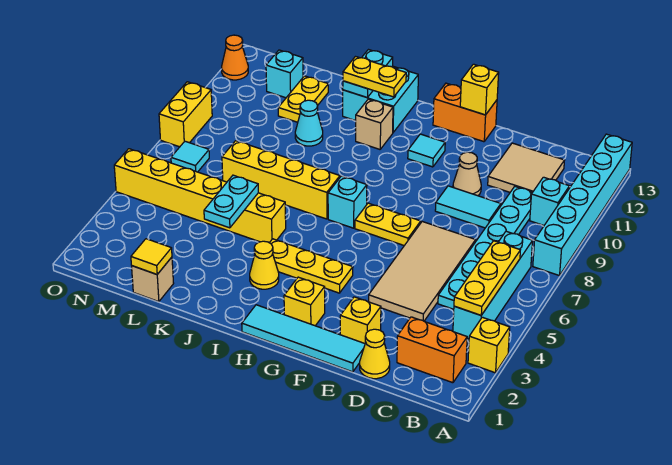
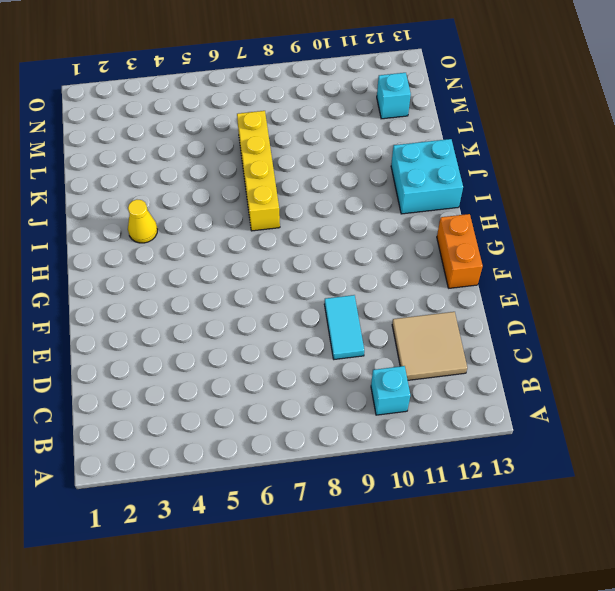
none -> yellow 1x1 brick [468,317,510,373]
none -> cyan 1x6 brick [533,134,632,276]
none -> orange 1x2 brick [397,317,467,383]
none -> cyan 1x4 brick [453,231,533,339]

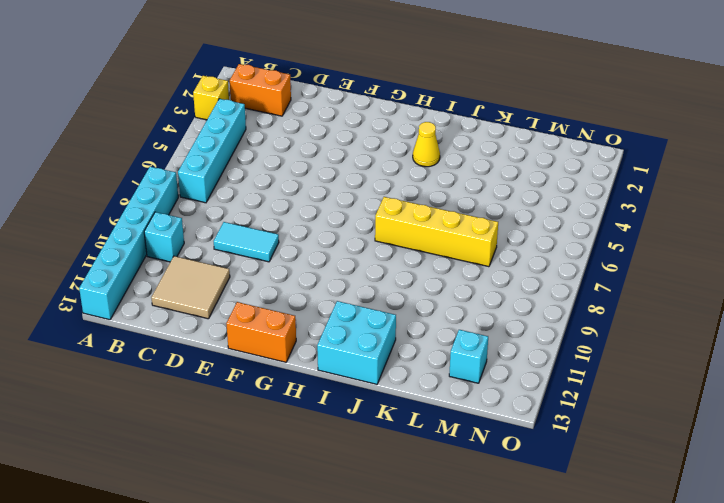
none -> cyan 1x6 plate [438,187,533,309]
none -> yellow 1x1 cone [360,329,390,379]
none -> tan 2x4 tile [369,222,476,321]
none -> cyan 1x4 tile [242,305,365,372]

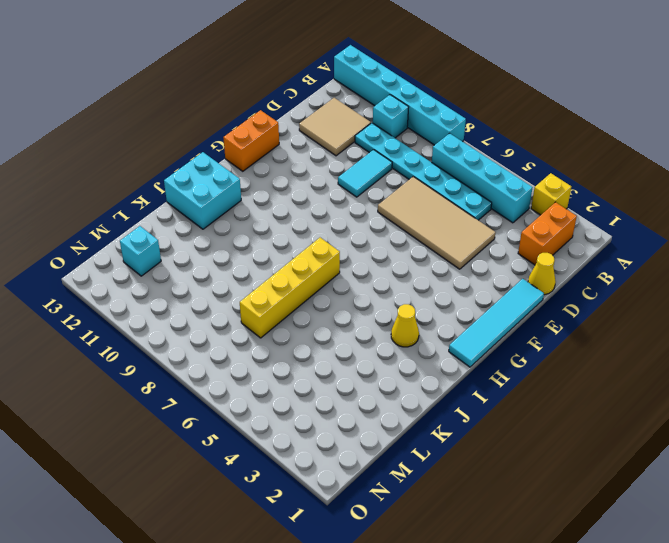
none -> yellow 1x1 brick [340,297,381,343]
none -> tan 1x1 cone [453,152,481,196]
none -> yellow 1x2 plate [355,203,421,246]
none -> yellow 1x1 brick [284,277,325,326]

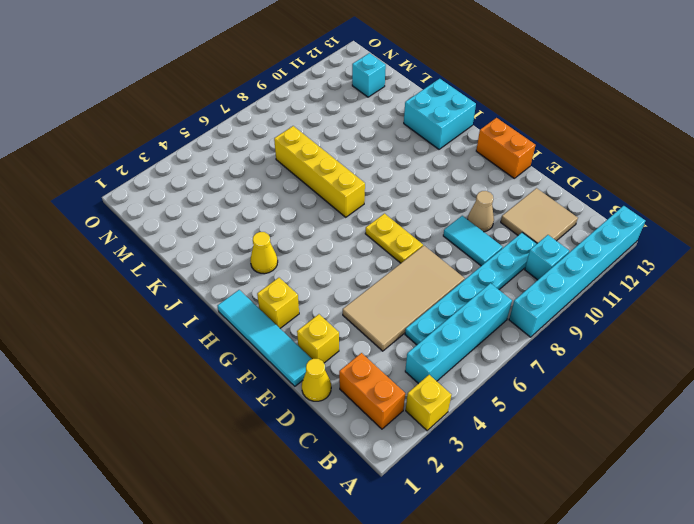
none -> yellow 1x3 plate [270,239,353,293]
none -> cyan 1x1 tile [408,134,445,167]
none -> cyan 1x1 brick [328,176,367,228]
none -> tan 1x1 brick [356,99,393,149]

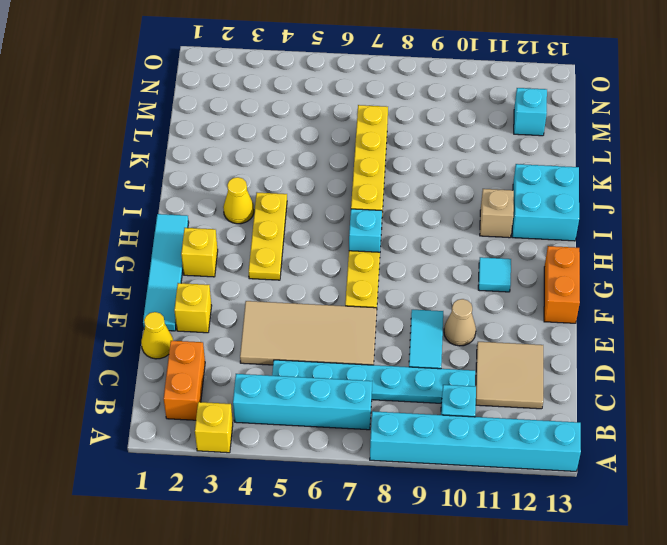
none -> yellow 1x6 brick [114,149,286,243]
none -> cyan 1x1 cone [295,100,323,146]
none -> tan 1x1 brick [132,257,174,302]
none -> yellow 1x2 plate [278,76,328,122]

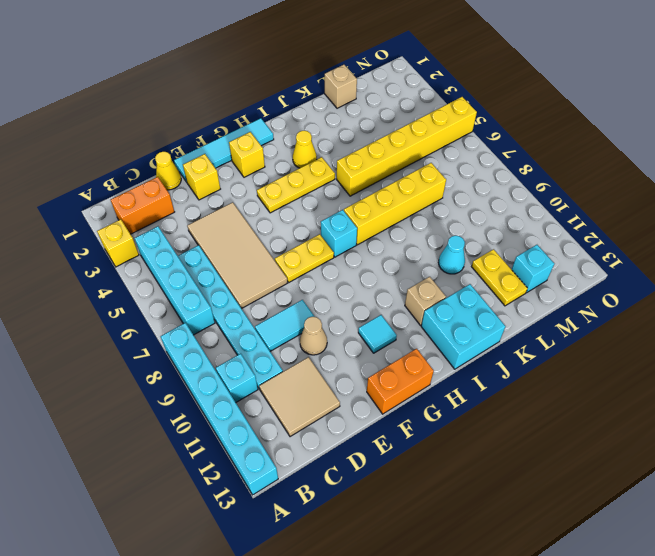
none -> cyan 1x1 tile [171,141,209,172]
none -> yellow 1x2 brick [159,82,212,147]
none -> orange 1x1 cone [222,35,248,80]
none -> yellow 1x3 plate [454,241,520,315]

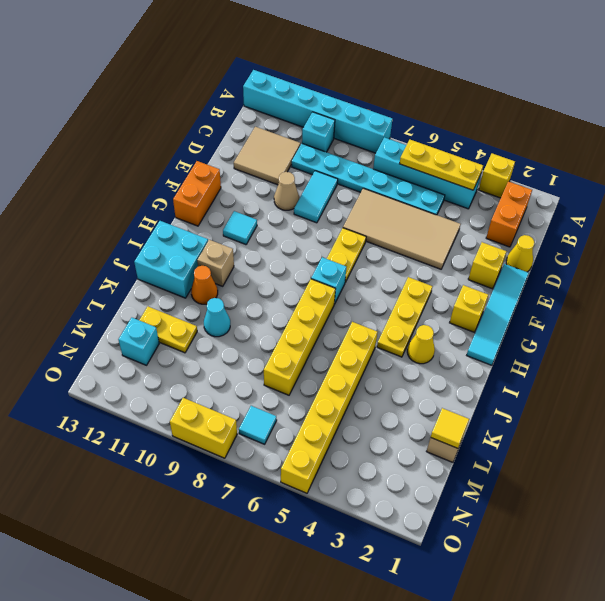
orange 1x1 cone [191,266,218,304] -> orange 1x1 cone moved to [222,35,248,80]
none -> yellow 1x1 brick [460,64,499,115]
none -> cyan 1x2 plate [343,50,393,98]
none -> cyan 1x2 plate [204,175,258,228]
none -> yellow 1x2 plate [343,57,406,97]

